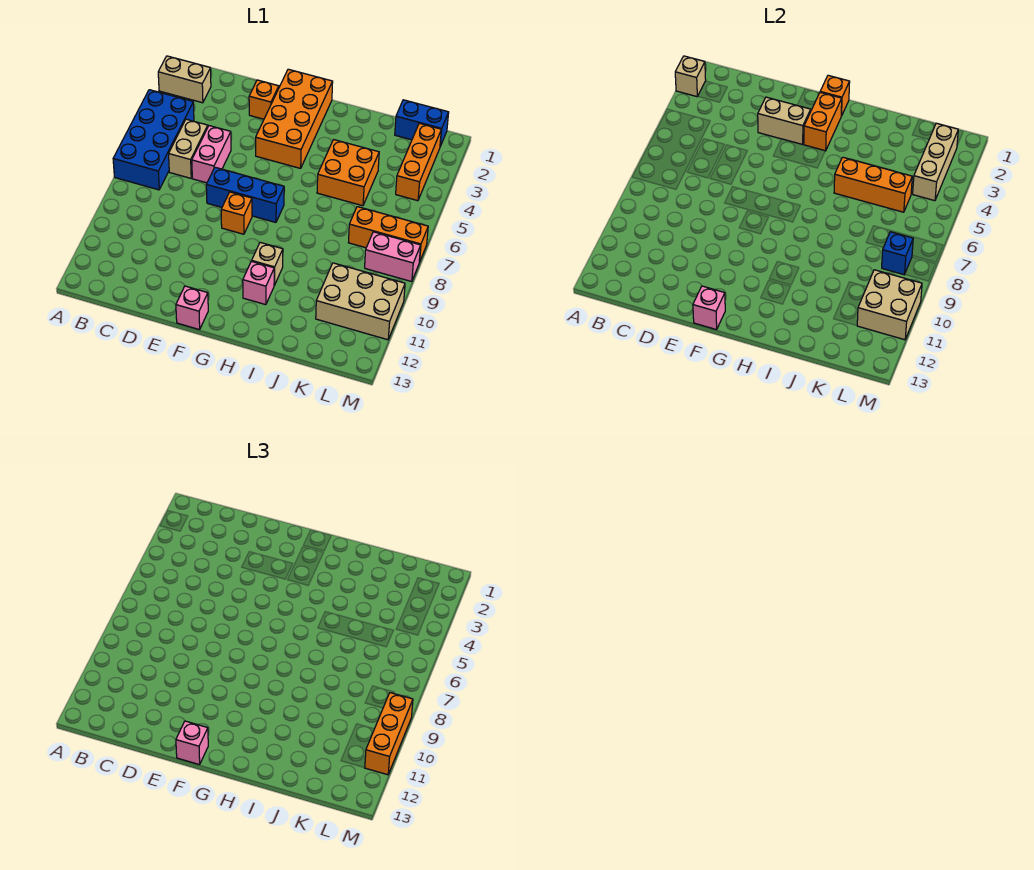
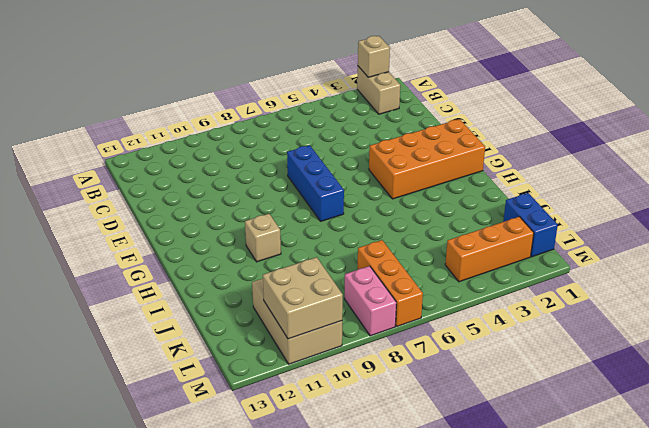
none -> blue 2x4 brick [113,90,194,190]
none -> tan 1x2 brick [169,119,208,178]
none -> pink 1x2 brick [192,126,231,183]

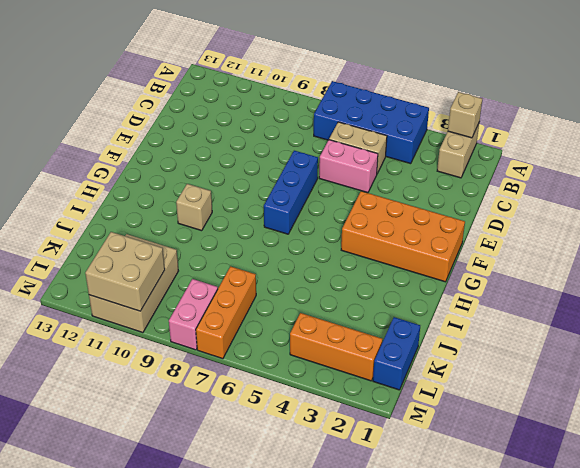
none -> orange 1x1 brick [249,80,279,119]
none -> orange 1x1 brick [221,192,252,234]
none -> pink 1x1 brick [176,286,208,330]

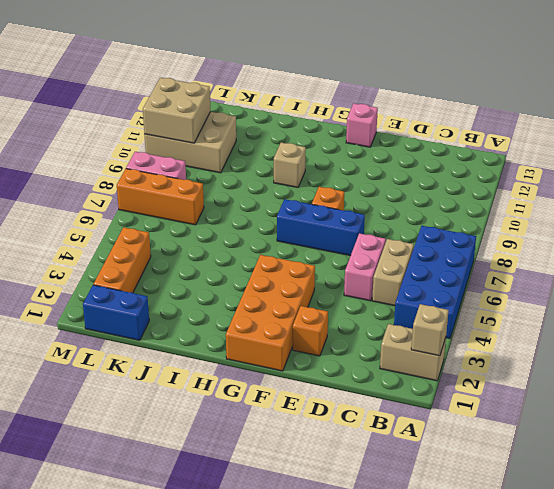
none -> pink 1x1 brick [243,261,274,305]
none -> orange 2x2 brick [317,140,379,206]
none -> tan 1x2 brick [758,97,811,144]

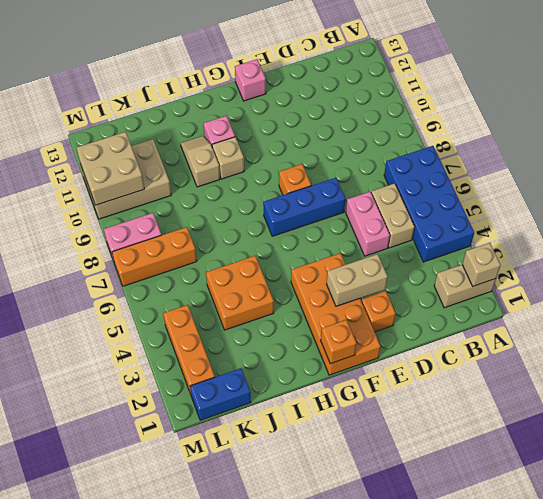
tan 1x2 slope [181,136,220,187] -> none
none -> pink 1x1 brick [693,286,725,330]
none -> orange 1x2 brick [804,92,842,151]
none -> orange 1x3 brick [834,157,912,212]

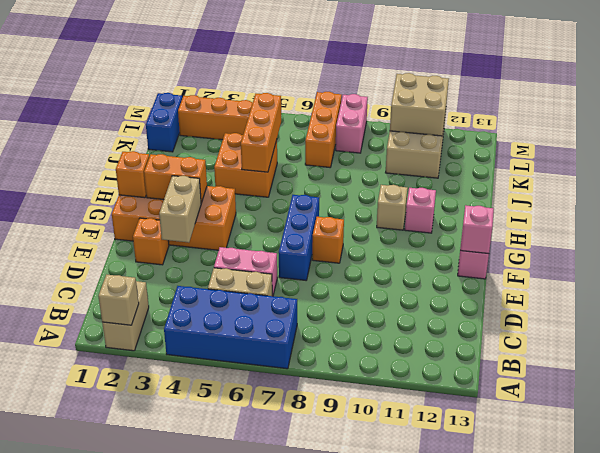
none -> tan 1x3 brick [913,123,958,201]
none -> blue 1x1 brick [882,232,913,275]
none -> pink 1x1 brick [176,721,208,765]

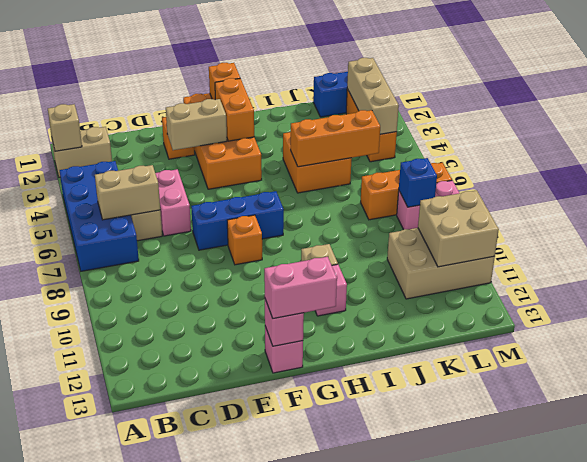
tan 1x2 brick [95,165,160,220] -> none
pink 1x2 brick [264,257,337,319] -> pink 1x1 brick [176,721,208,765]
none -> orange 1x3 brick [365,693,413,775]

